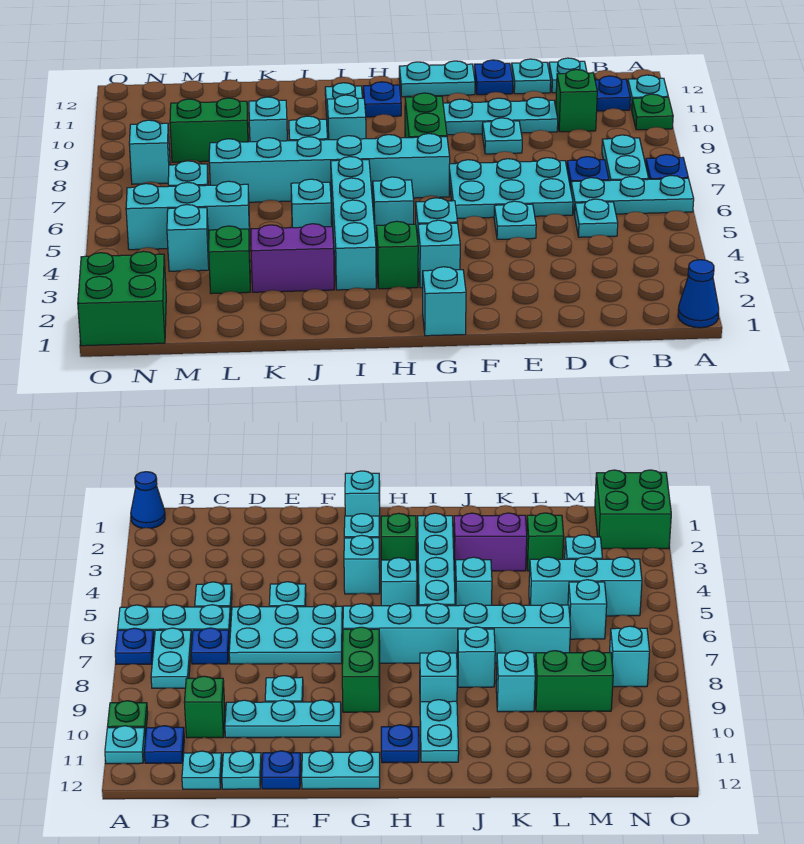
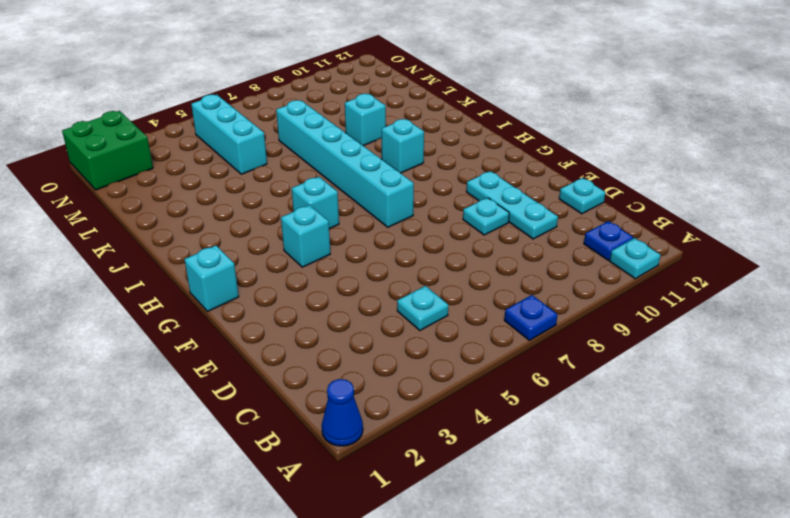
none -> cyan 1x3 plate [571,176,694,215]
none -> green 1x1 plate [632,94,673,130]
none -> cyan 1x2 plate [602,135,649,181]
none -> blue 1x1 plate [567,157,609,188]

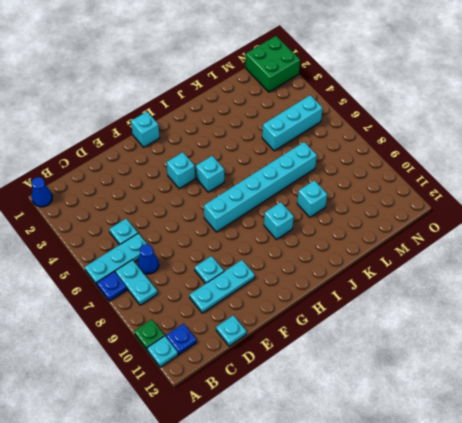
blue 1x1 cone [138,244,159,274] -> blue 1x1 plate [567,157,609,188]
none -> green 1x1 brick [556,70,597,132]
none -> cyan 1x1 plate [549,58,587,93]
none -> cyan 2x3 plate [449,158,573,218]
none -> cyan 1x1 plate [494,201,536,239]

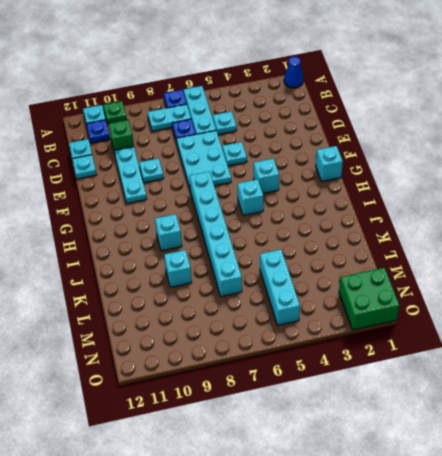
none -> blue 1x1 plate [474,60,513,95]
none -> cyan 1x2 plate [399,61,475,97]
none -> cyan 1x1 brick [418,220,460,288]
none -> green 1x2 brick [405,93,447,138]

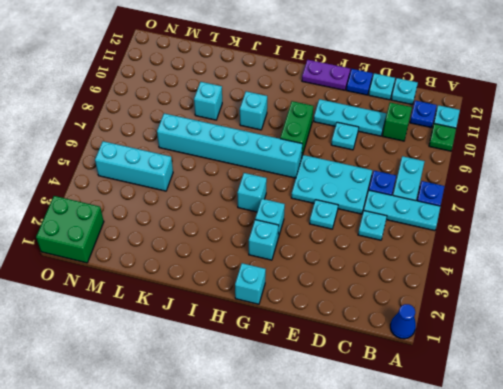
purple 1x2 plate [302,60,350,90] -> cyan 1x2 plate [399,61,475,97]
none -> green 1x1 brick [376,221,418,289]
none -> blue 1x1 plate [363,82,401,117]
none -> cyan 1x4 brick [331,157,376,290]
none -> cyan 1x2 plate [325,83,362,133]

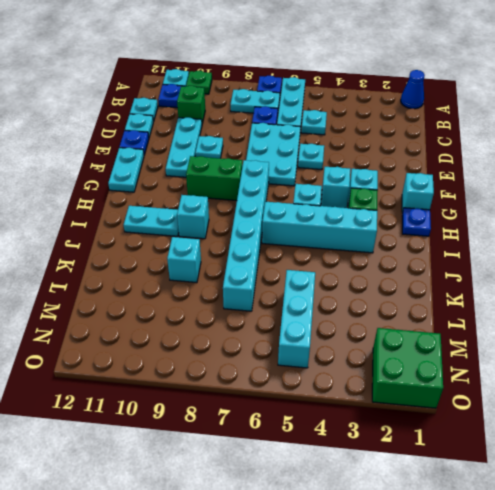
blue 1x1 plate [402,208,431,236] -> blue 1x1 plate moved to [363,82,401,117]
none -> purple 1x2 brick [251,224,334,292]
none -> cyan 1x1 brick [291,179,332,228]
none -> cyan 1x1 brick [289,116,328,141]
none -> green 1x1 brick [209,226,250,294]

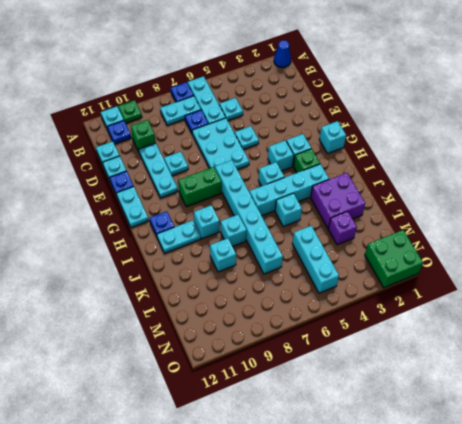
purple 2x2 brick [311,173,365,229] -> purple 1x2 brick [251,224,334,292]
purple 1x1 brick [328,211,357,245] -> green 1x1 brick [209,226,250,294]
none -> green 1x2 brick [170,98,248,162]
none -> cyan 1x1 brick [167,205,209,271]
none -> cyan 1x1 brick [168,161,208,186]
none -> cyan 1x1 brick [129,120,170,184]

